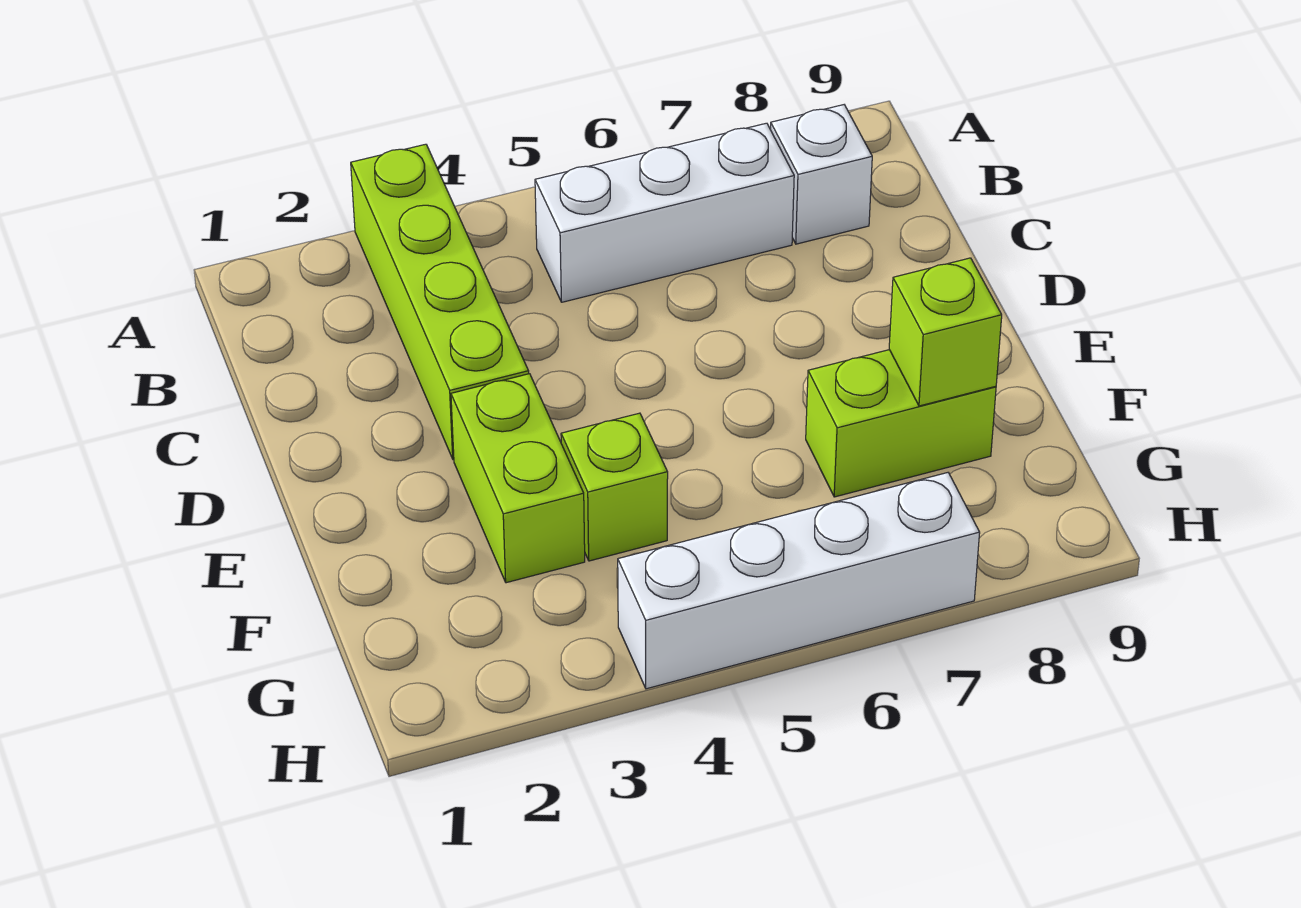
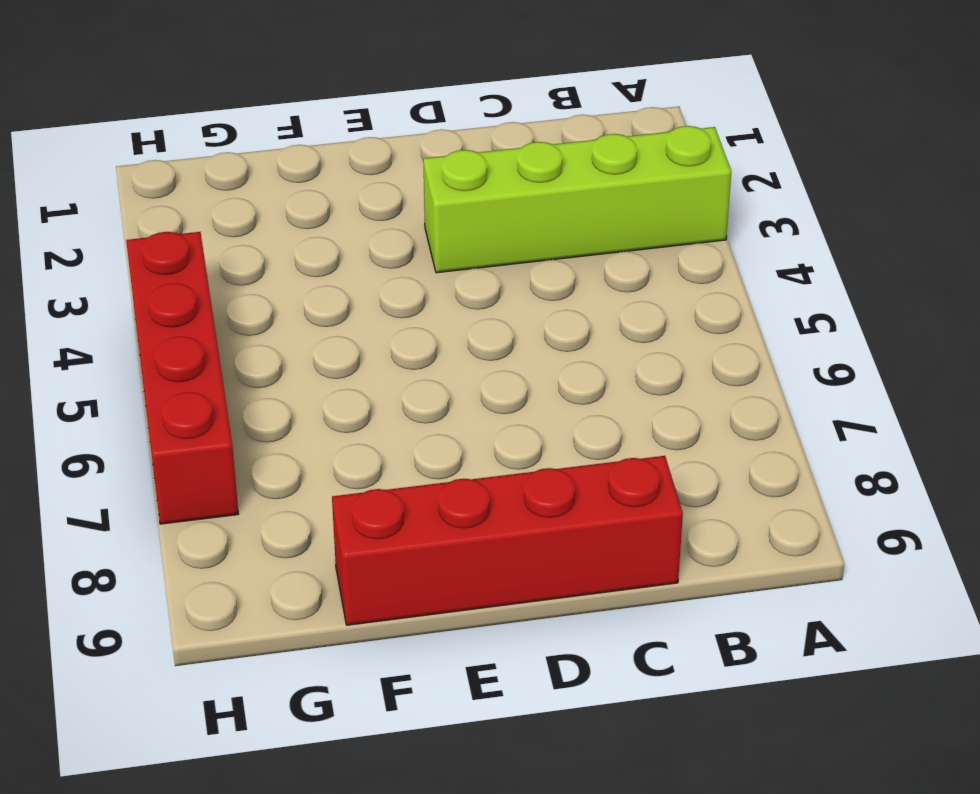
red 1x4 brick [332,456,683,625] -> none
red 1x4 brick [126,232,239,524] -> white 1x4 brick [618,473,980,689]
none -> white 1x3 brick [535,123,794,302]
none -> white 1x1 brick [771,105,872,244]

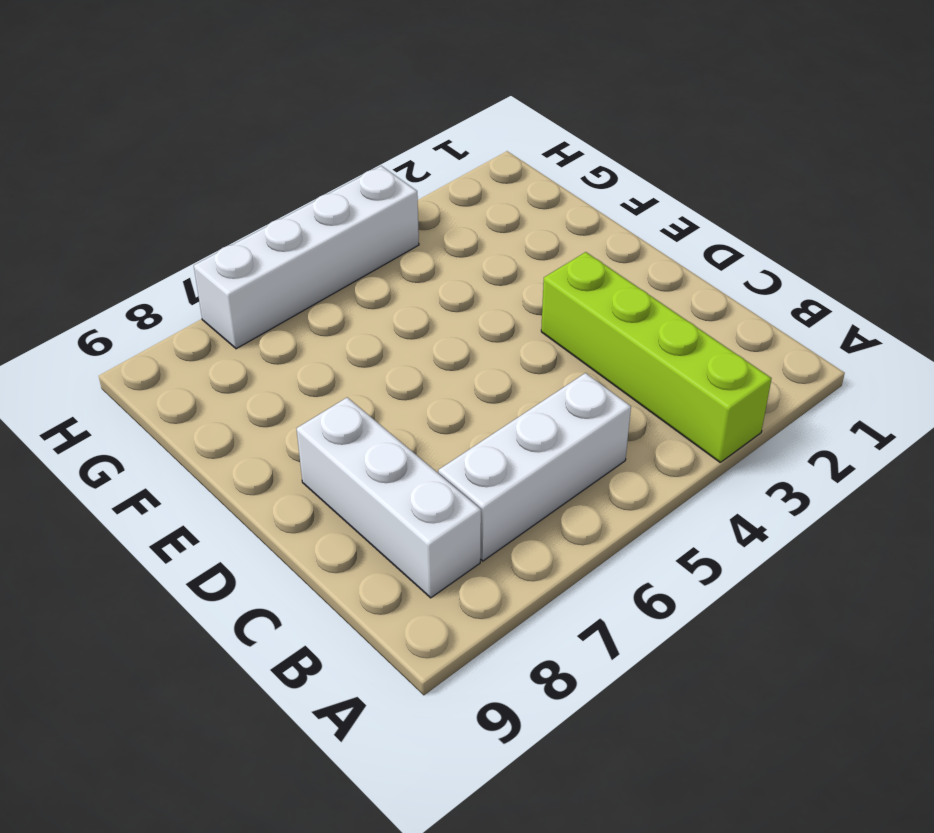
white 1x3 brick [297,397,481,598] -> white 1x1 brick [771,105,872,244]
none -> lime 1x2 brick [451,374,585,583]
none -> lime 1x1 brick [561,413,668,561]

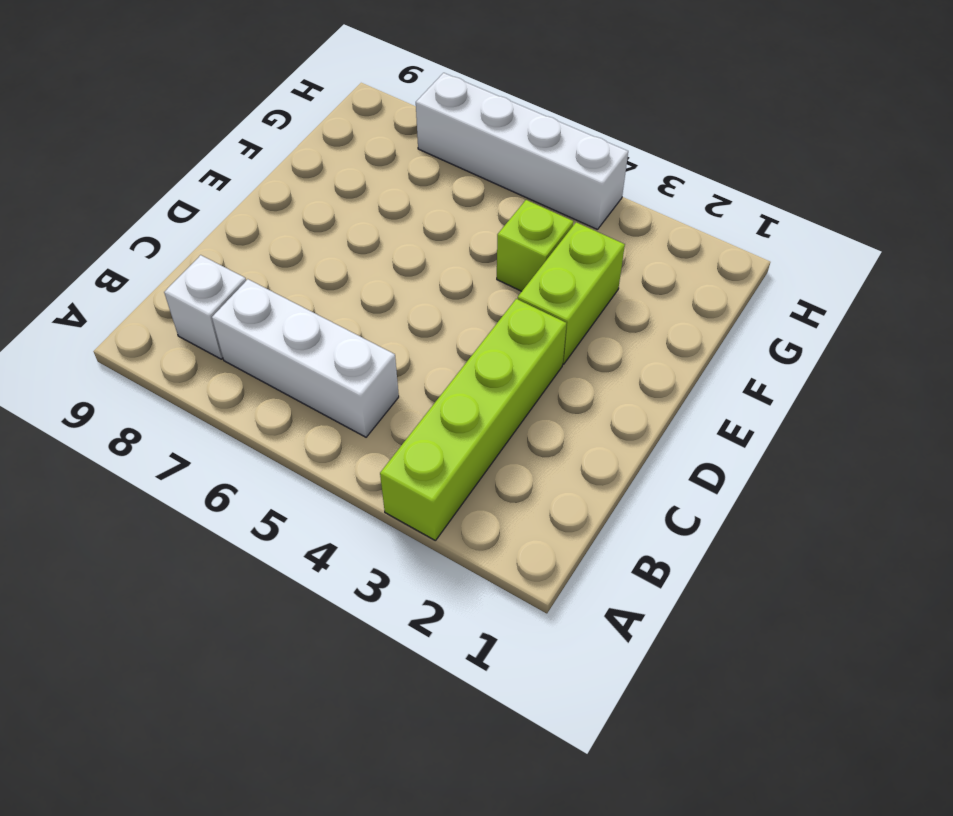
none -> lime 1x2 brick [806,350,996,497]
none -> lime 1x1 brick [889,258,1002,406]

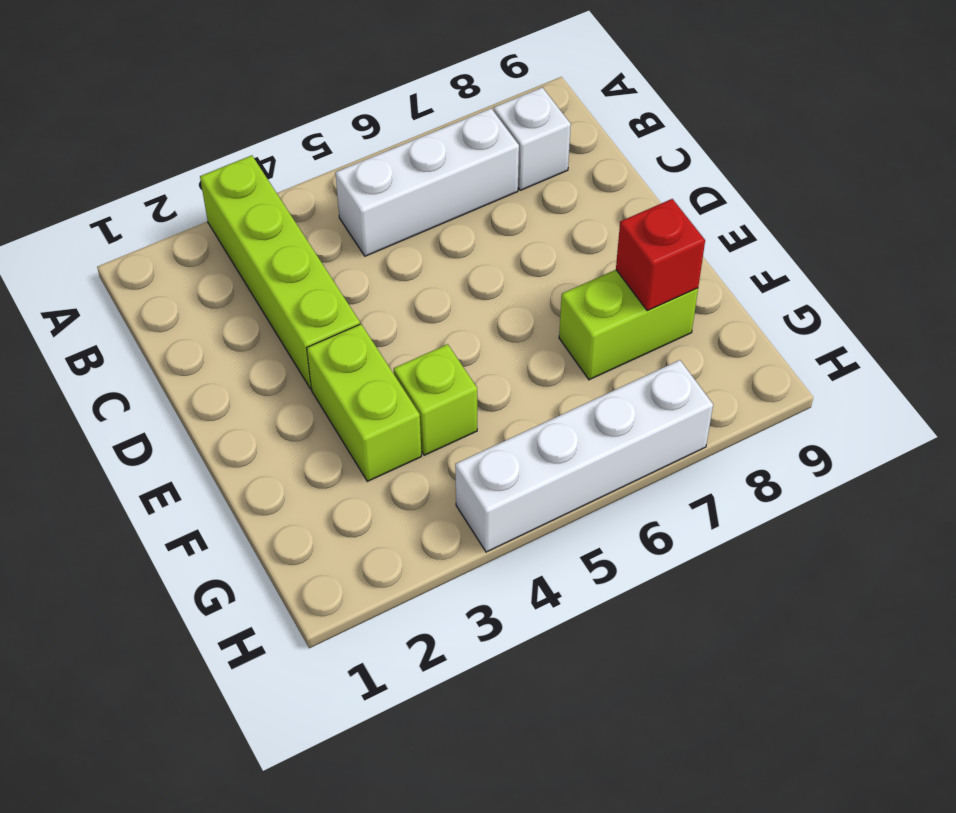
red 1x1 brick [616,199,705,311] -> lime 1x1 brick [889,258,1002,406]

